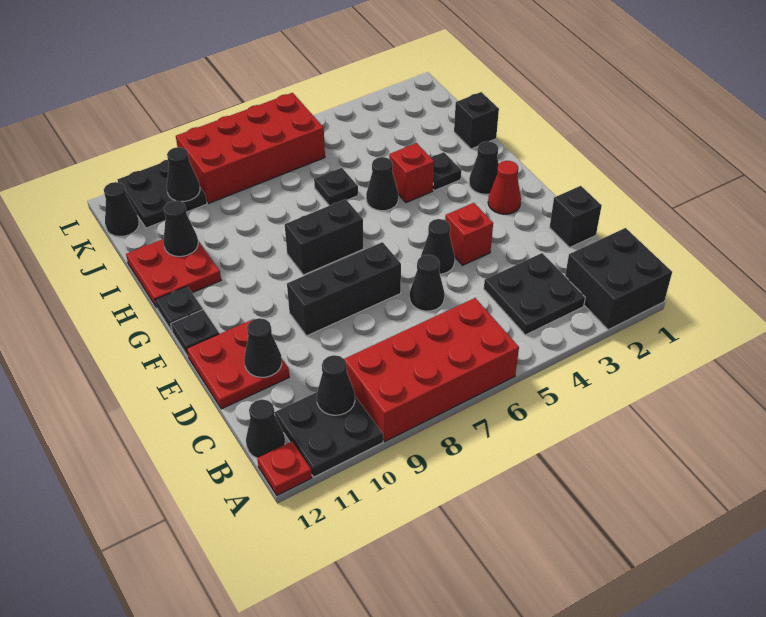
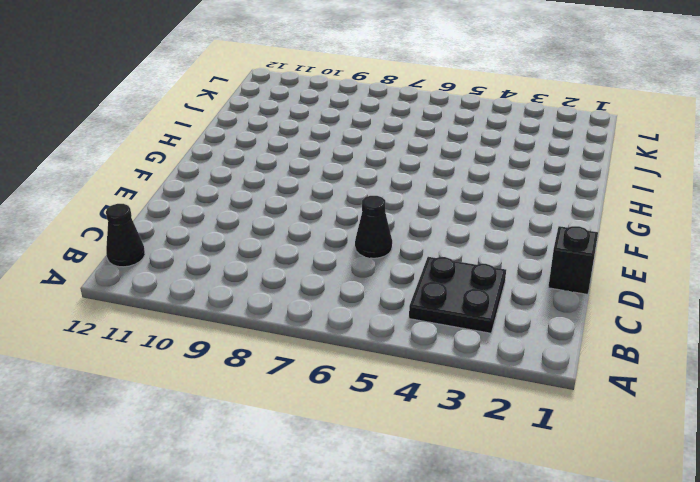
none -> black 2x2 brick [565,228,672,330]
none -> red 2x4 brick [345,298,519,441]
none -> black 2x2 plate [275,392,383,477]
none -> red 1x1 plate [257,441,312,495]

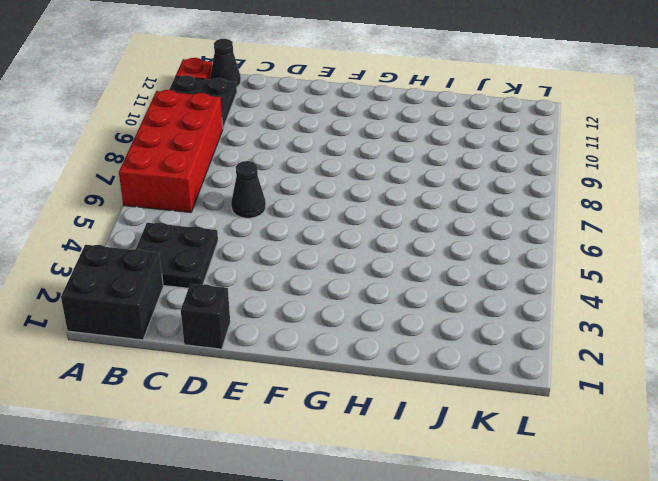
none -> red 2x2 plate [187,319,289,409]
none -> red 1x1 brick [445,203,493,265]
none -> black 1x1 cone [421,219,455,274]
none -> black 1x3 brick [287,242,401,336]

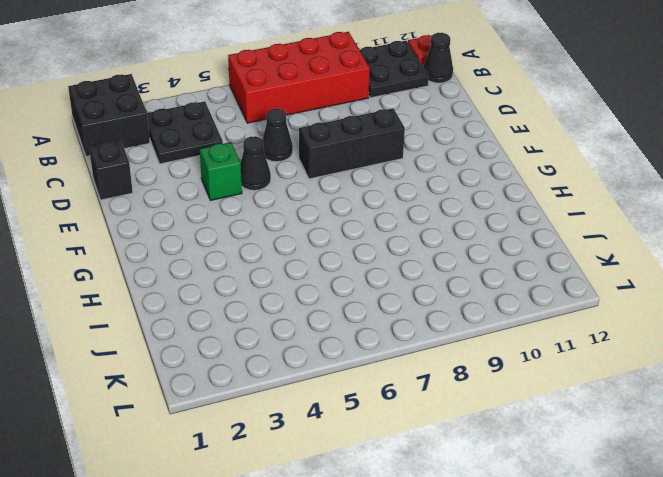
green 1x1 brick [200,142,242,200] -> red 1x1 brick [445,203,493,265]
none -> red 2x2 plate [187,319,289,409]
none -> red 1x1 cone [488,161,521,214]
none -> black 1x1 plate [171,310,219,356]
none -> black 1x1 cone [469,141,499,194]

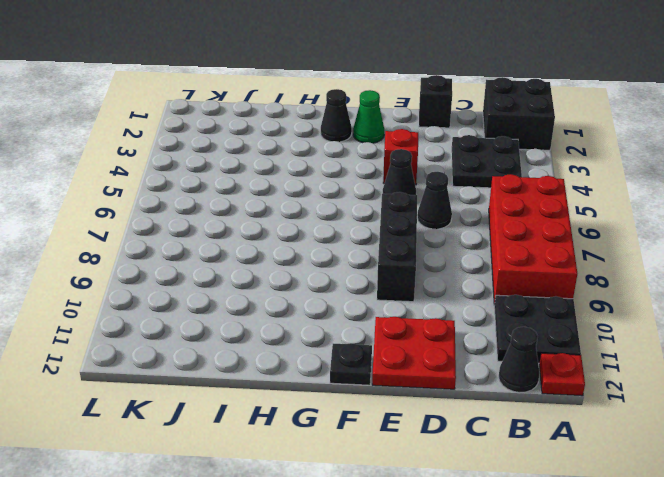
green 1x1 cone [353,90,384,143] -> red 1x1 cone [488,161,521,214]
none -> black 1x2 brick [285,199,364,275]
none -> black 1x1 plate [155,286,203,331]
none -> black 1x1 plate [431,152,461,191]
none -> red 1x1 brick [389,143,434,203]

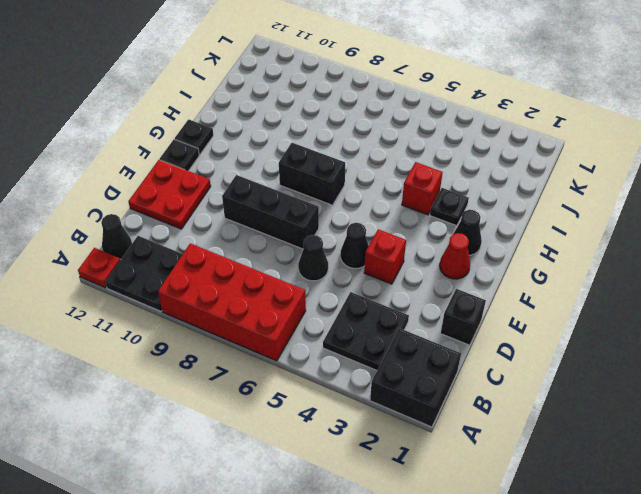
none -> black 1x1 cone [366,157,398,211]
none -> red 2x2 plate [126,239,221,308]
none -> black 1x1 brick [454,92,499,149]
none -> black 1x1 plate [314,168,358,206]

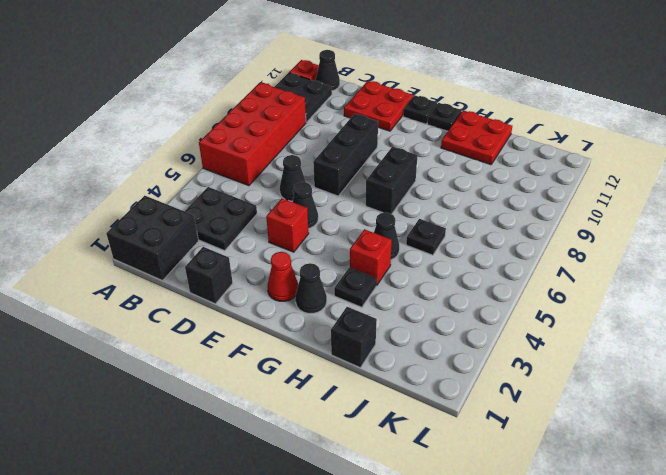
none -> red 2x4 brick [176,93,325,203]
none -> black 2x2 plate [118,160,207,228]
none -> black 1x1 cone [104,182,139,237]
none -> black 1x1 cone [317,355,355,415]

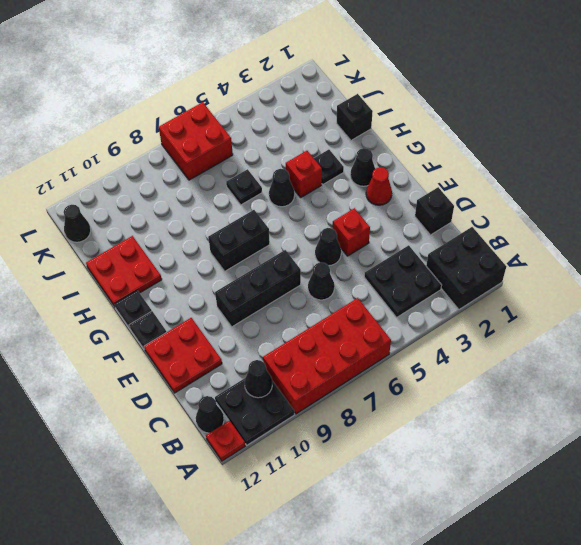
red 2x2 brick [159,102,233,180] -> red 2x4 brick [176,93,325,203]
none -> black 2x2 plate [118,160,207,228]
none -> black 1x1 cone [244,318,282,377]
none -> black 1x1 cone [163,201,198,257]
none -> black 1x1 cone [167,147,200,202]

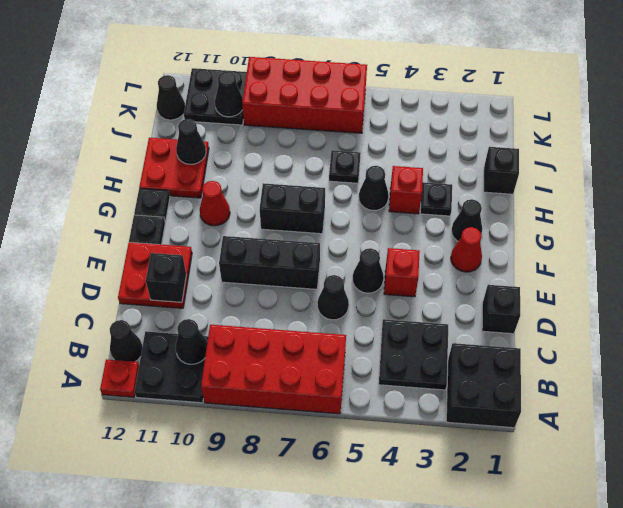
black 1x1 brick [146,253,186,302] -> black 1x1 cone [244,318,282,377]
red 1x1 cone [200,181,230,226] -> none

